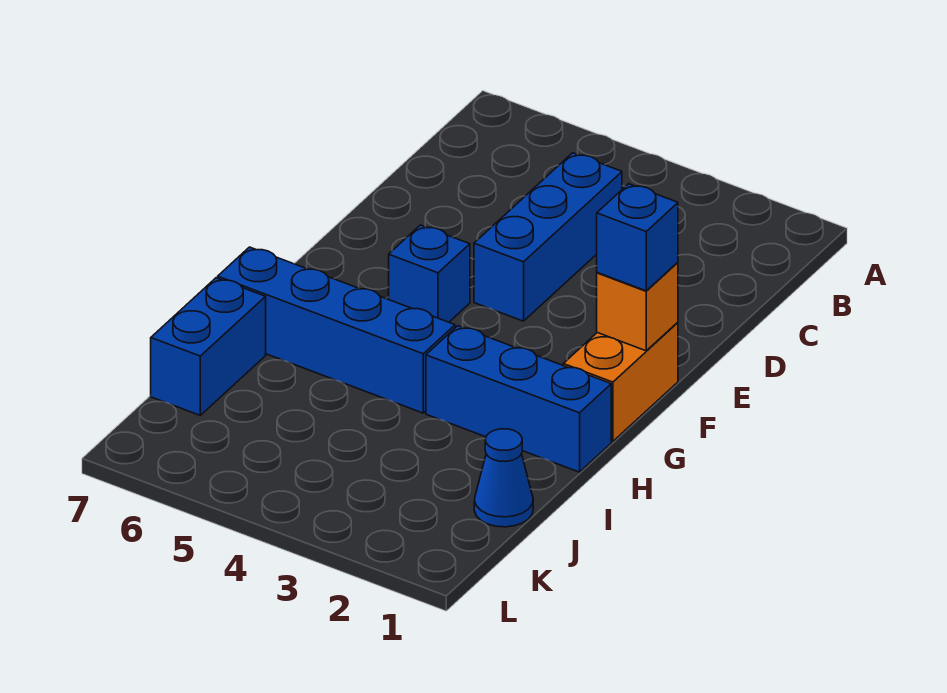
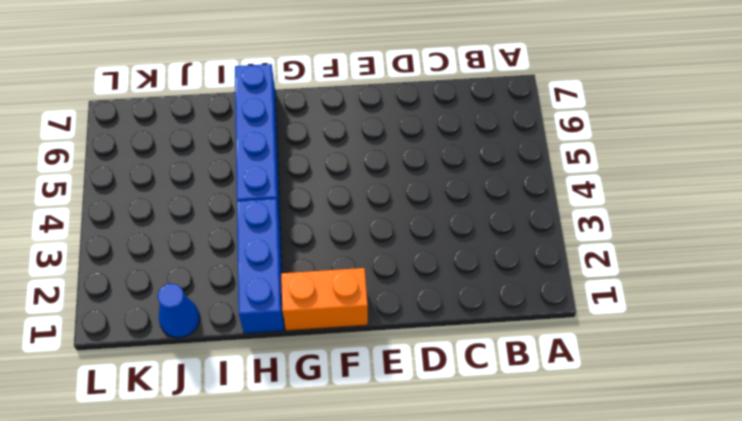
none -> blue 1x3 brick [474,153,622,321]
none -> blue 1x1 brick [389,225,470,322]

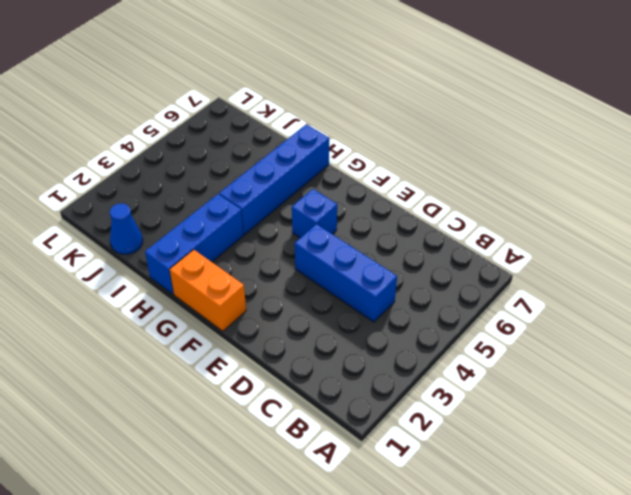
none -> blue 1x2 brick [151,278,266,415]
none -> orange 1x1 brick [597,262,678,351]

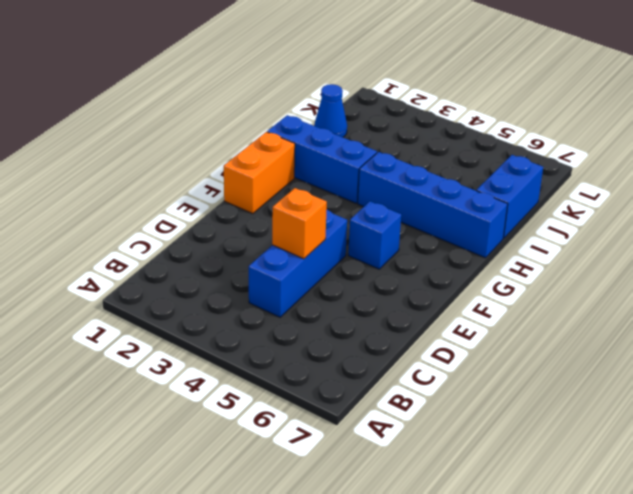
orange 1x1 brick [272,188,327,259] -> orange 1x1 brick moved to [597,262,678,351]
none -> blue 1x1 brick [597,184,678,291]

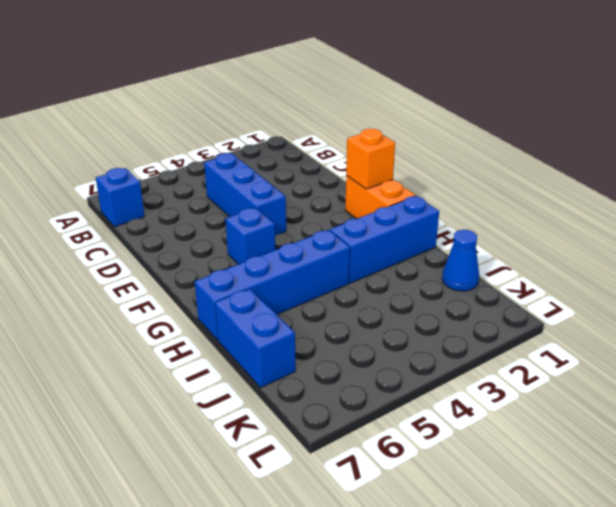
blue 1x1 brick [96,168,145,227] -> blue 1x1 brick moved to [597,184,678,291]

